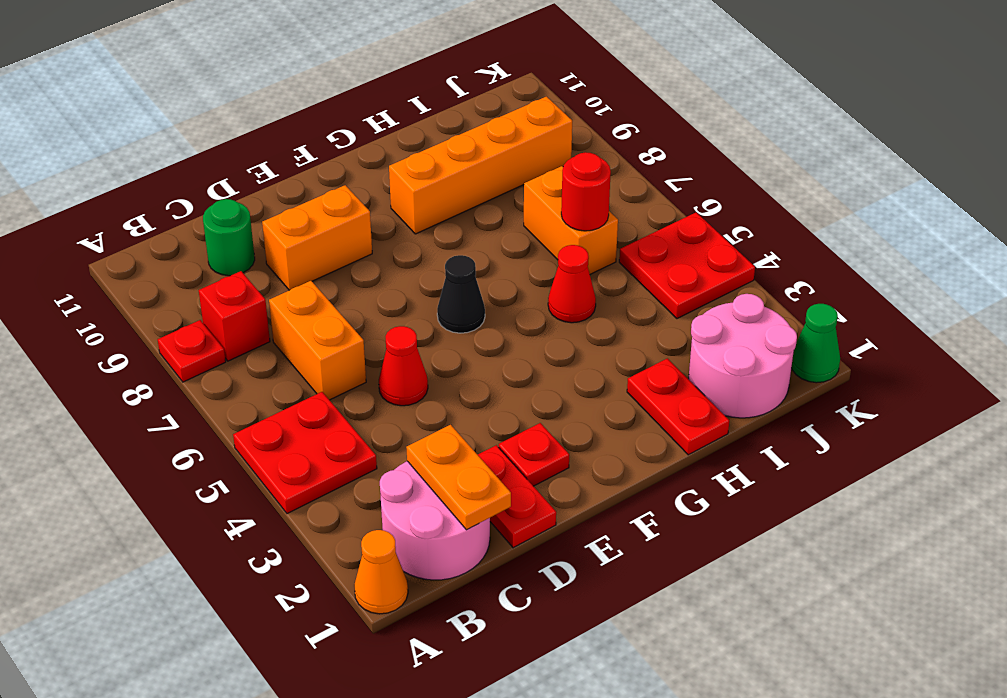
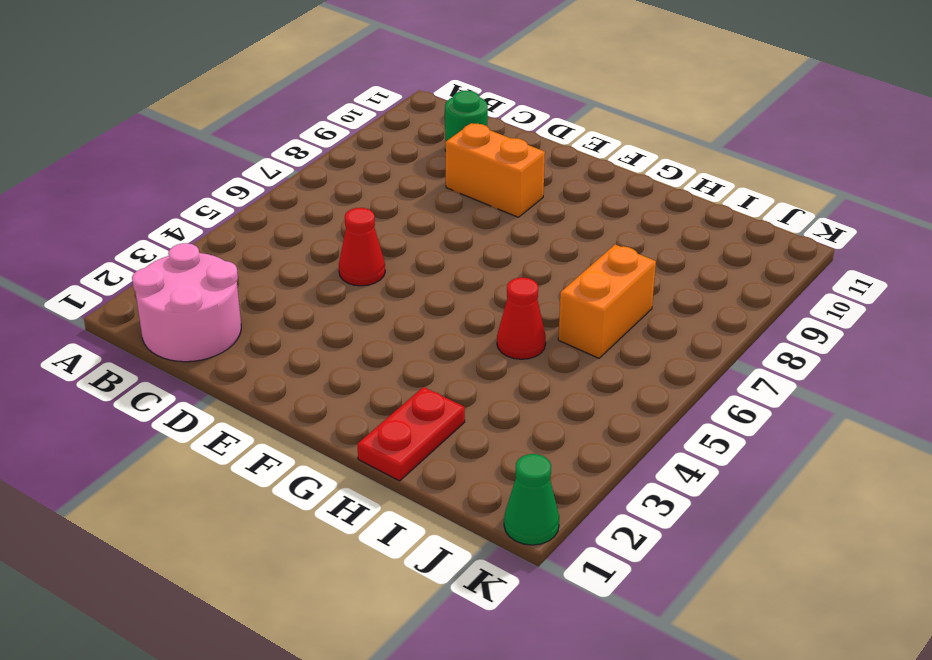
none -> orange 1x1 cone [354,530,408,614]
none -> red 2x2 plate [233,392,377,514]
none -> red 1x1 plate [158,320,226,382]

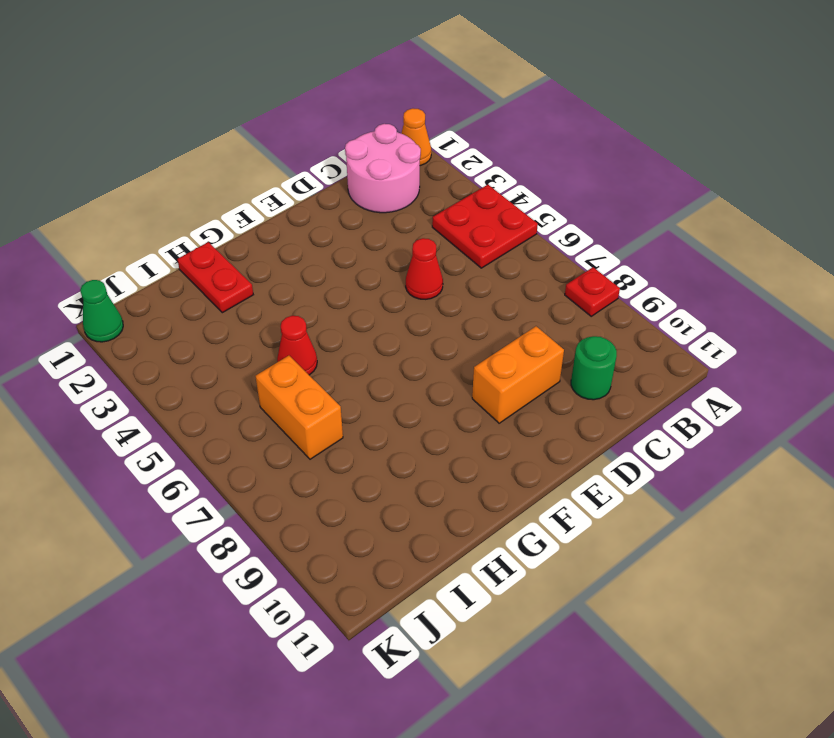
none -> red 1x1 brick [199,271,270,361]
none -> orange 1x2 brick [269,281,366,400]
none -> red 1x2 plate [478,445,556,548]

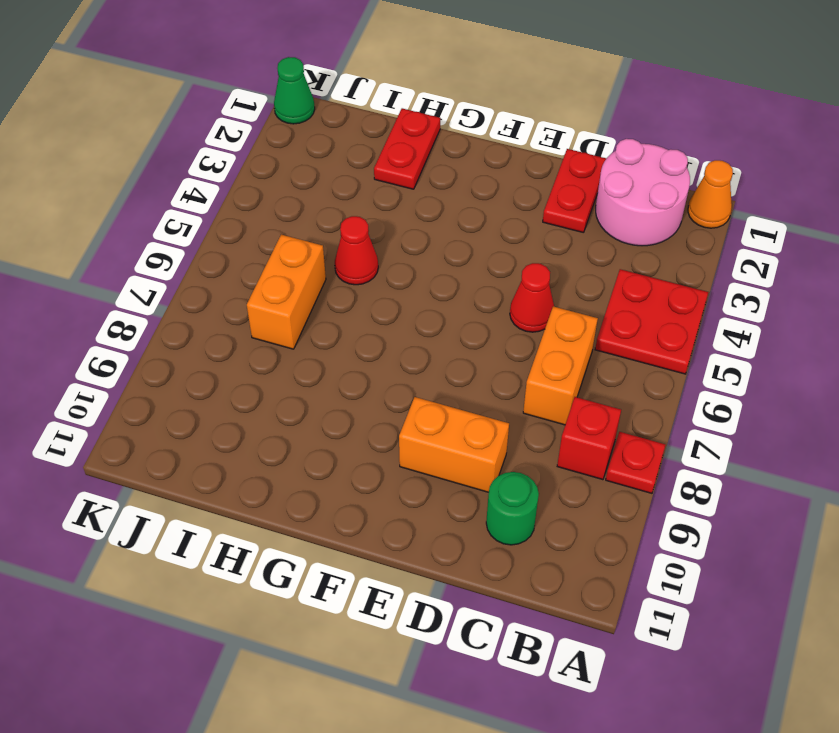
none -> red 1x1 plate [499,423,569,486]
none -> black 1x1 cone [437,255,485,333]
none -> orange 1x4 brick [389,97,572,234]

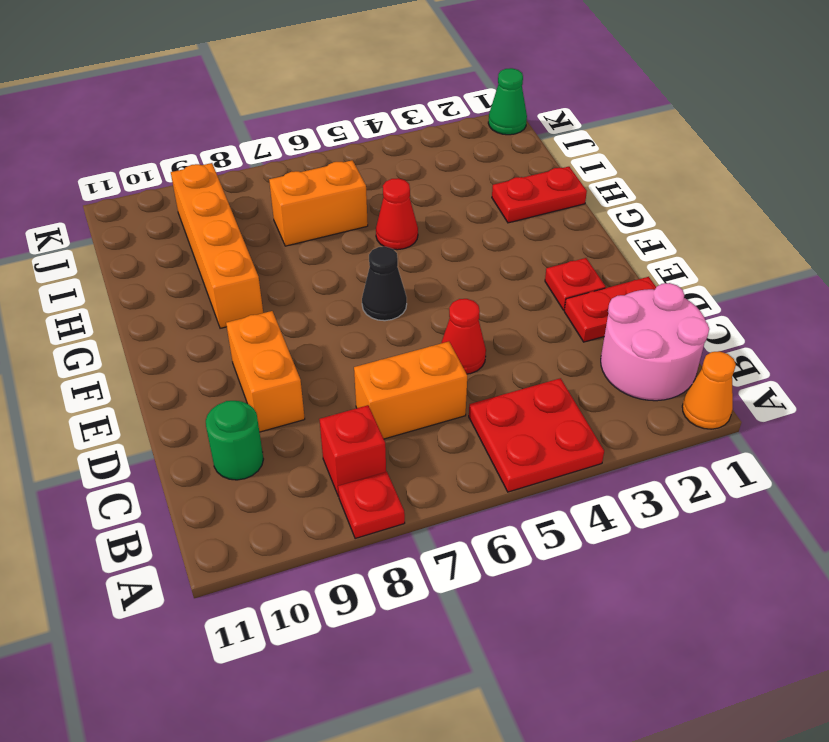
none -> pink 2x2 round brick [689,294,797,418]
none -> red 2x2 plate [619,212,755,319]
none -> orange 1x2 plate [406,425,511,530]

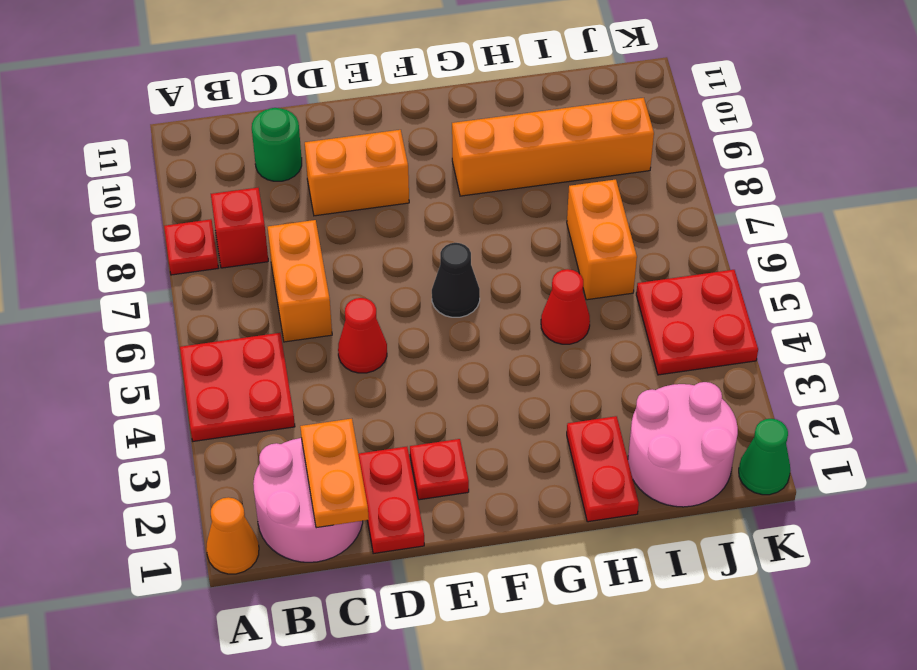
none -> red 1x1 round brick [561,152,611,231]

